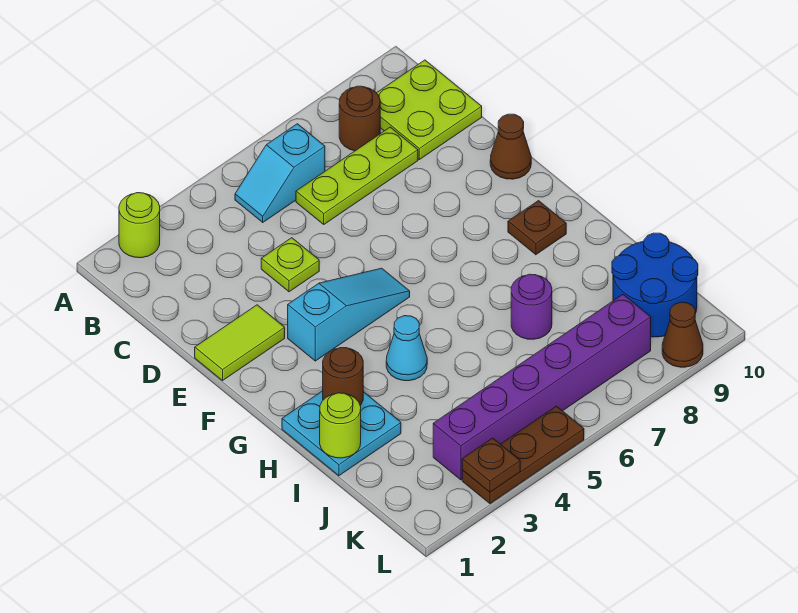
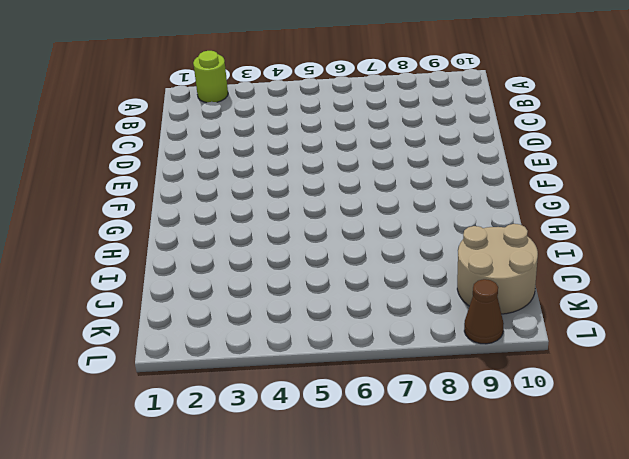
tan 2x2 round brick [457,224,538,314] -> blue 2x2 round brick [612,233,698,337]
none -> cyan 1x2 slope [235,124,325,222]
none -> brown 1x1 round brick [339,86,380,151]
none -> lime 2x2 plate [377,60,482,160]

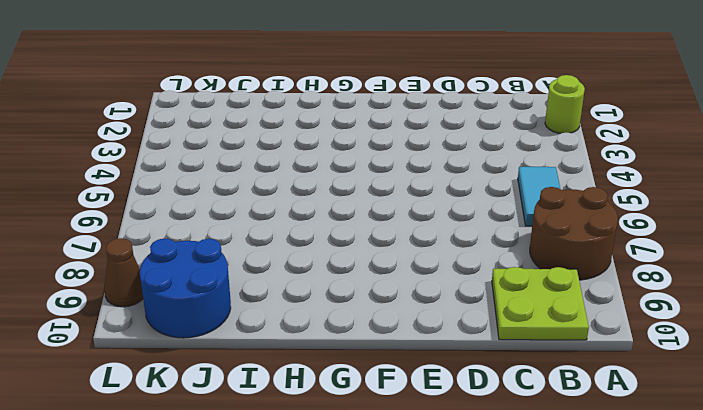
brown 2x2 round brick [530,187,618,280] -> brown 1x1 round brick [339,86,380,151]
cyan 1x2 tile [518,167,560,226] -> cyan 1x2 slope [235,124,325,222]
none -> lime 1x3 plate [296,127,418,224]
none -> lime 1x1 plate [261,238,319,292]
none -> lime 1x2 tile [195,305,285,381]

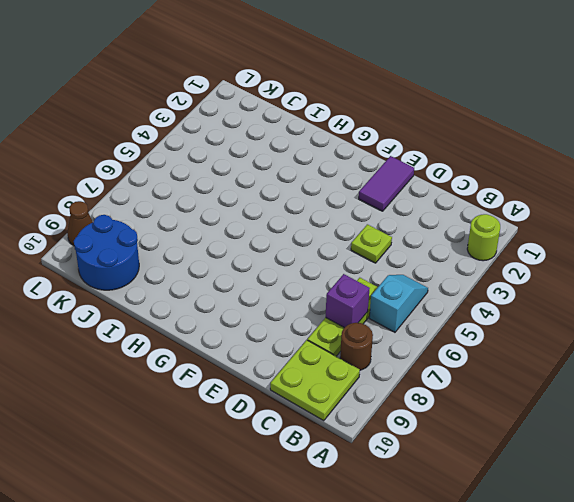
purple 1x1 brick [326,274,370,328] -> none
purple 1x2 tile [359,156,414,211] -> lime 1x2 tile [195,305,285,381]
none -> brown 1x1 cone [490,114,531,179]
none -> cyan 1x3 slope [288,268,410,361]
none -> brown 1x1 plate [508,201,566,255]

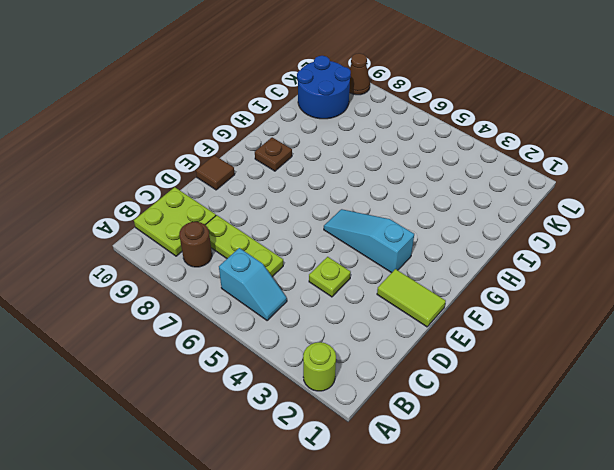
brown 1x1 tile [196,155,235,190] -> brown 1x1 cone [490,114,531,179]
none -> cyan 2x2 plate [282,391,401,476]
none -> cyan 1x1 cone [386,316,427,381]
none -> purple 1x1 round brick [511,274,552,339]

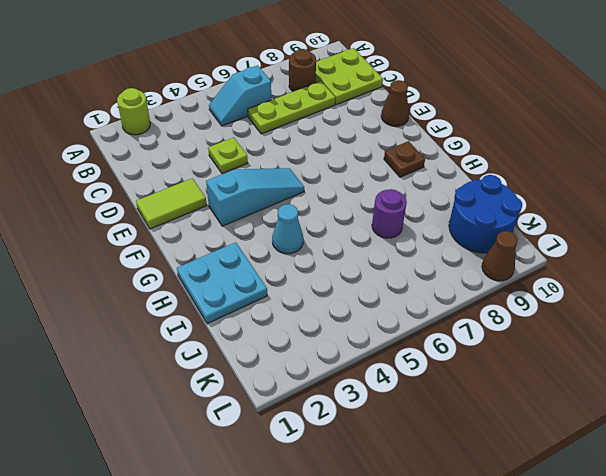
none -> purple 1x6 brick [433,295,651,480]
none -> brown 1x3 plate [462,406,584,504]
none -> brown 1x1 round brick [323,348,363,405]

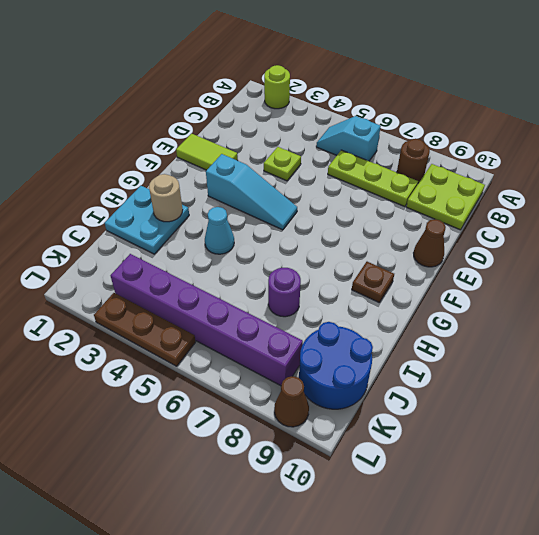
tan 1x1 round brick [149,174,183,222] -> brown 1x1 round brick [323,348,363,405]
none -> lime 1x1 round brick [320,393,361,458]
none -> brown 1x1 plate [462,438,520,492]

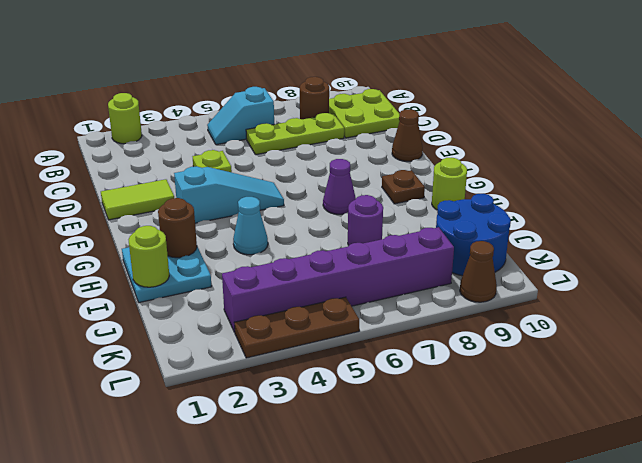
purple 1x1 cone [323,159,356,214] -> none
lime 1x1 round brick [432,158,467,210] -> none
none -> brown 1x1 plate [462,438,520,492]

